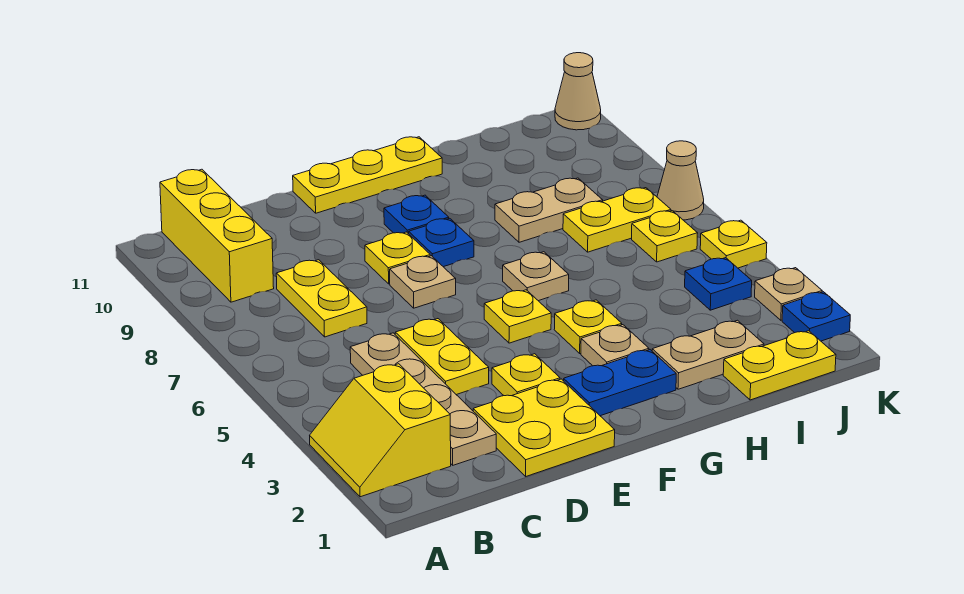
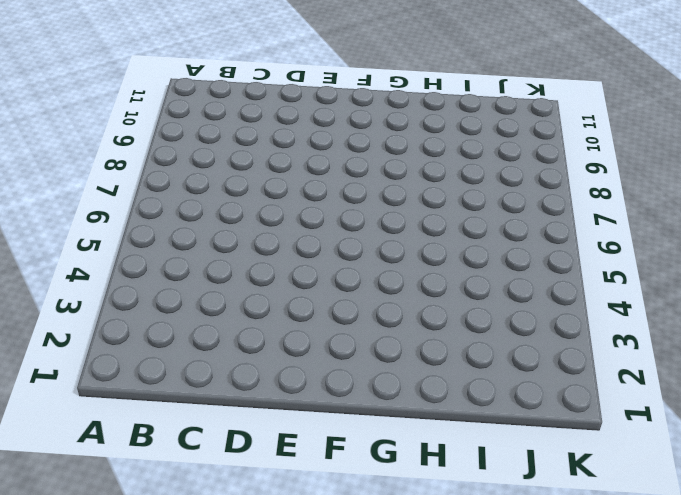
none -> yellow 2x2 slope [310,364,451,497]
none -> yellow 1x3 brick [160,169,274,302]
none -> tan 1x4 plate [350,333,496,465]

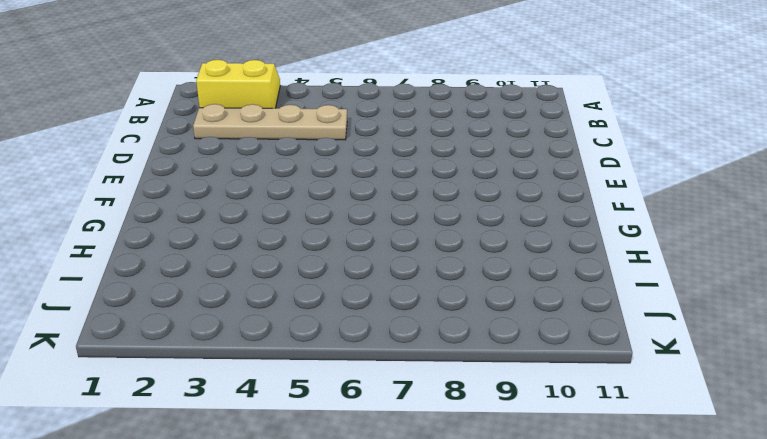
none -> yellow 1x3 brick [160,169,274,302]
none -> yellow 1x2 plate [276,260,367,337]
none -> yellow 2x2 plate [473,379,615,476]

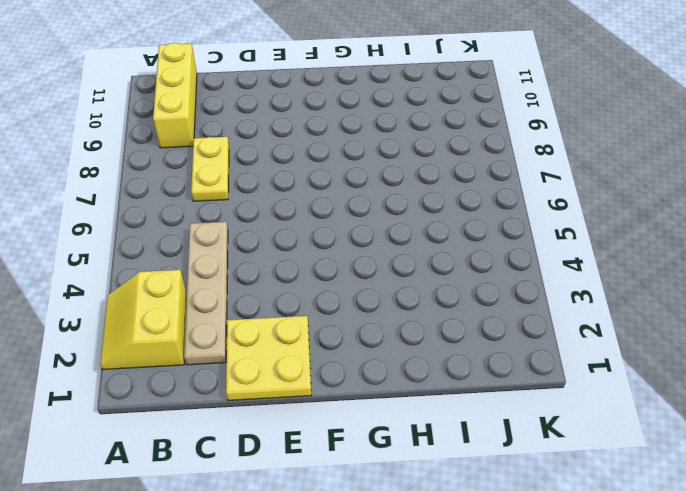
none -> yellow 1x2 plate [395,319,489,395]
none -> yellow 1x1 plate [492,354,560,396]
none -> tan 1x1 plate [390,256,456,308]

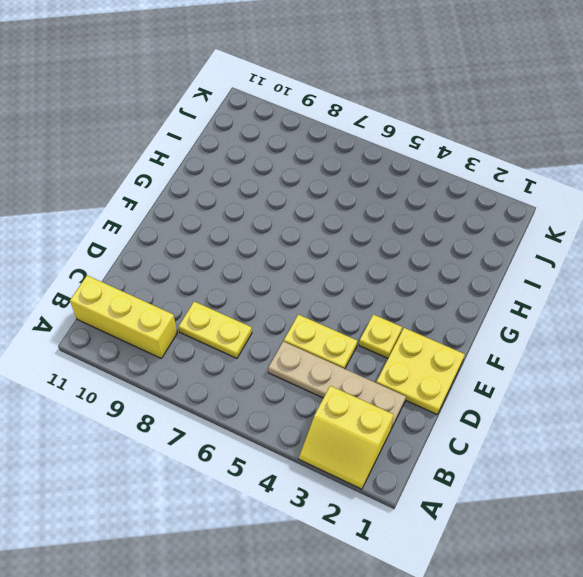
none -> tan 1x1 plate [390,256,456,308]
none -> yellow 1x1 plate [365,232,430,284]
none -> yellow 1x3 plate [293,137,442,213]

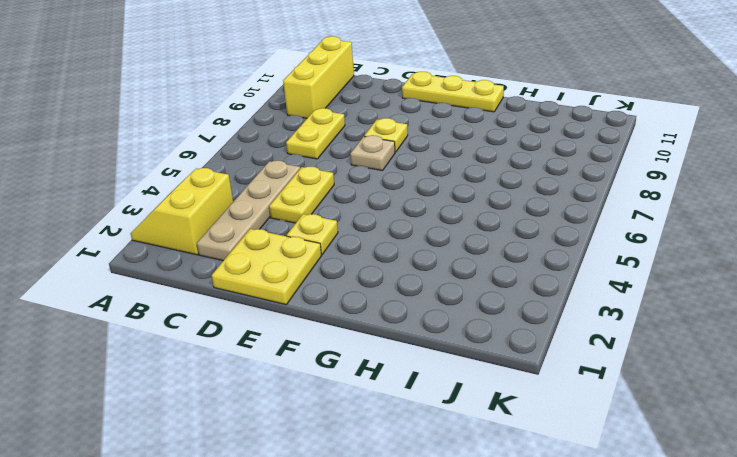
none -> blue 1x2 plate [564,350,676,416]
none -> yellow 1x1 plate [484,290,551,343]
none -> blue 1x1 plate [409,218,474,267]

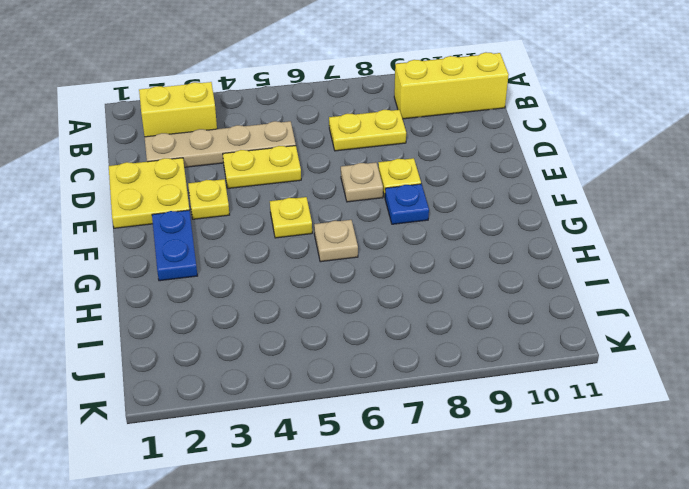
none -> yellow 1x3 plate [293,137,442,213]
none -> blue 1x1 plate [384,195,449,234]
none -> tan 1x1 plate [581,325,649,366]

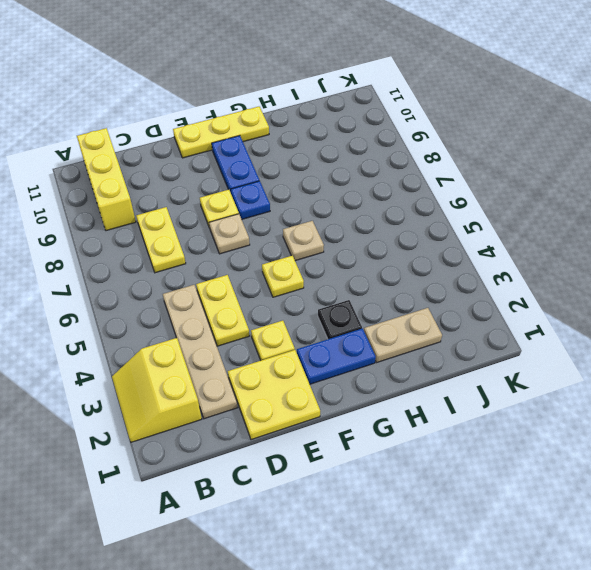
blue 1x2 plate [212,136,259,192] -> blue 1x1 plate [384,195,449,234]
black 1x1 plate [318,300,362,339] -> tan 1x1 plate [581,325,649,366]
none -> yellow 1x1 plate [554,300,622,353]
none -> tan 1x2 plate [495,178,603,242]
none -> yellow 1x2 plate [723,331,836,400]

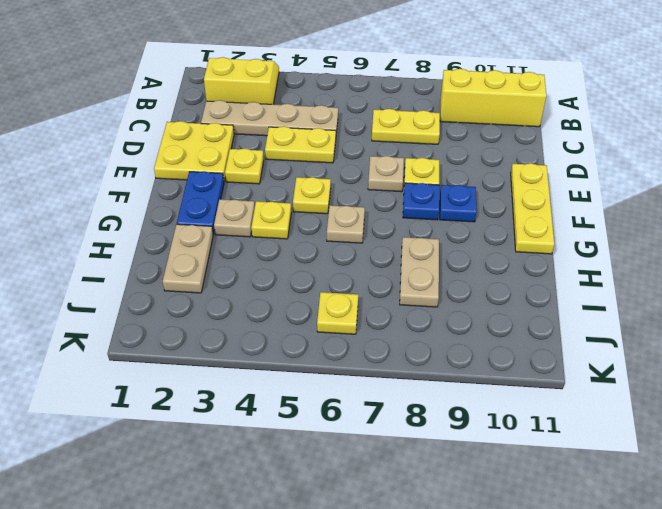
none -> yellow 1x2 plate [723,331,836,400]
none -> yellow 1x2 plate [563,188,671,252]
none -> blue 1x1 plate [685,258,752,310]

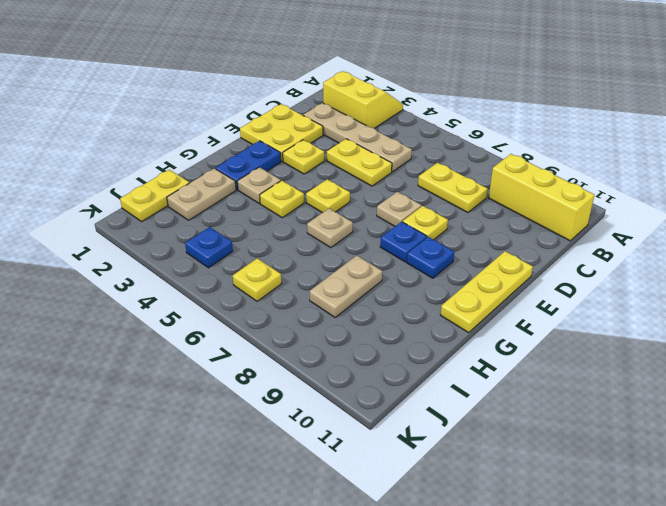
none -> yellow 1x2 plate [563,188,671,252]
none -> blue 1x1 plate [782,292,850,341]
none -> tan 1x1 plate [755,268,822,320]

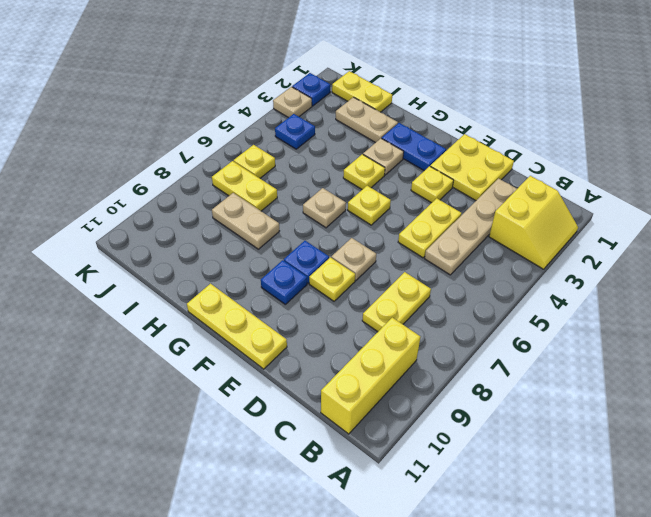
none -> yellow 1x1 plate [700,220,767,268]
none -> tan 1x1 cone [657,141,704,220]
none -> tan 1x1 cone [555,53,601,130]

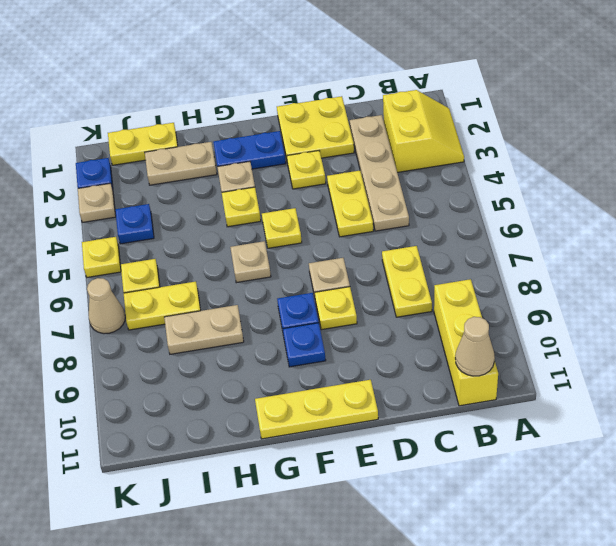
tan 1x1 cone [455,317,495,376] -> tan 1x1 cone moved to [555,53,601,130]

